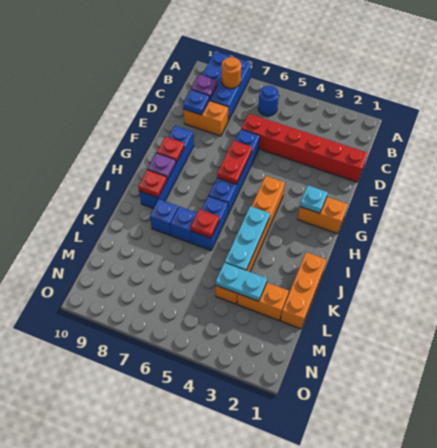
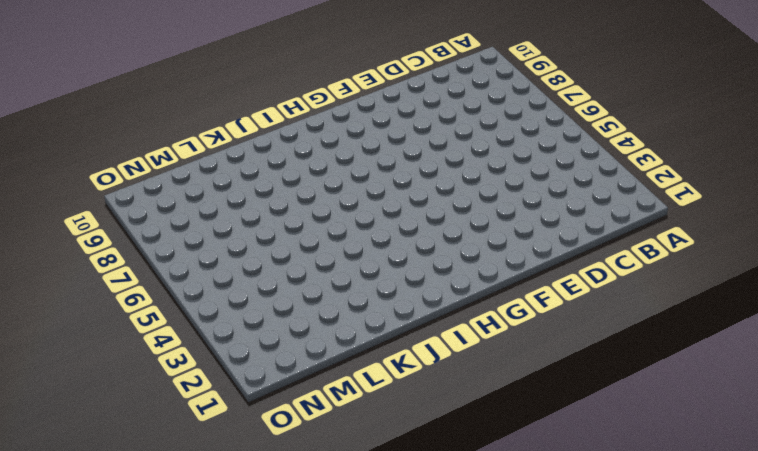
none -> blue 2x3 brick [202,51,251,121]
none -> blue 1x1 round brick [258,86,279,116]
none -> red 1x6 brick [242,114,367,182]

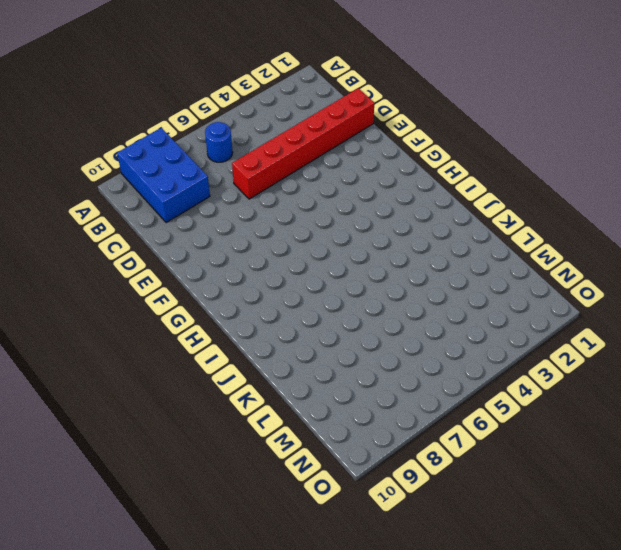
none -> orange 1x2 brick [184,101,228,136]
none -> blue 1x4 brick [209,129,260,214]
none -> blue 1x4 brick [139,126,194,209]

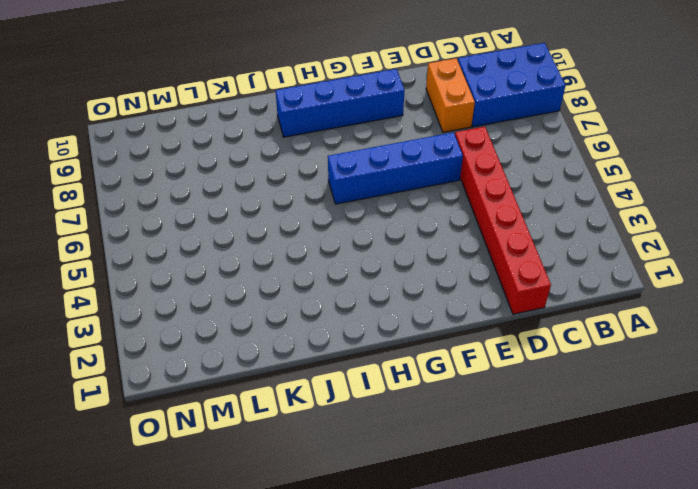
none -> blue 1x1 round brick [258,86,279,116]
none -> orange 1x2 brick [298,197,348,234]
none -> orange 1x6 brick [216,176,285,304]

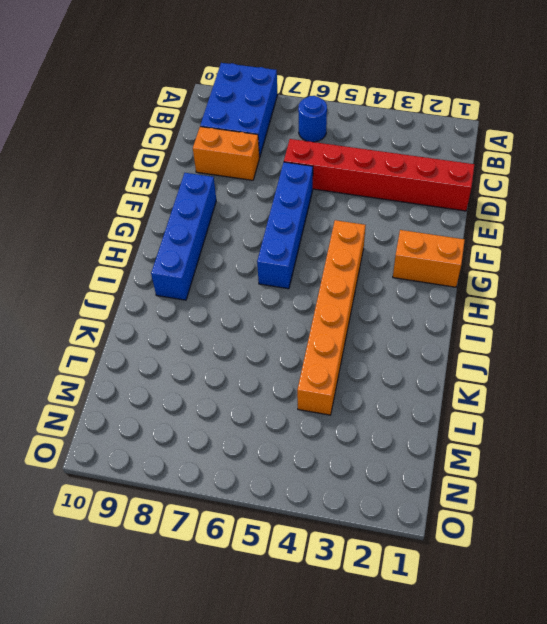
none -> blue 1x2 brick [191,196,228,250]
none -> orange 1x3 brick [280,252,326,329]
none -> blue 1x1 brick [170,206,197,243]

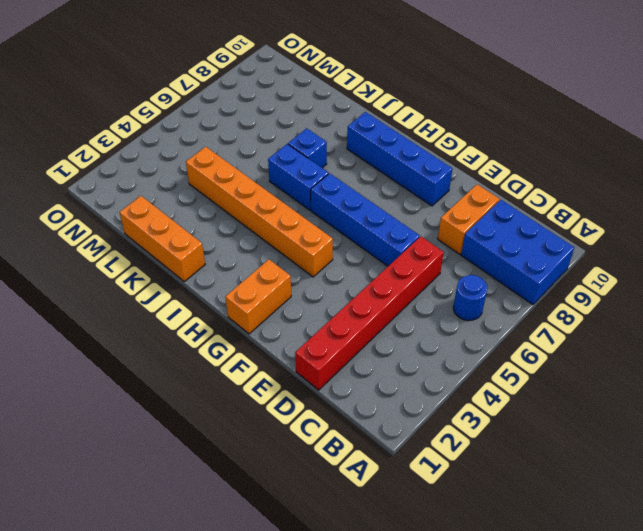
none -> blue 1x1 brick [150,199,178,236]
none -> orange 1x2 brick [237,283,289,320]
none -> orange 1x1 round brick [222,57,241,88]

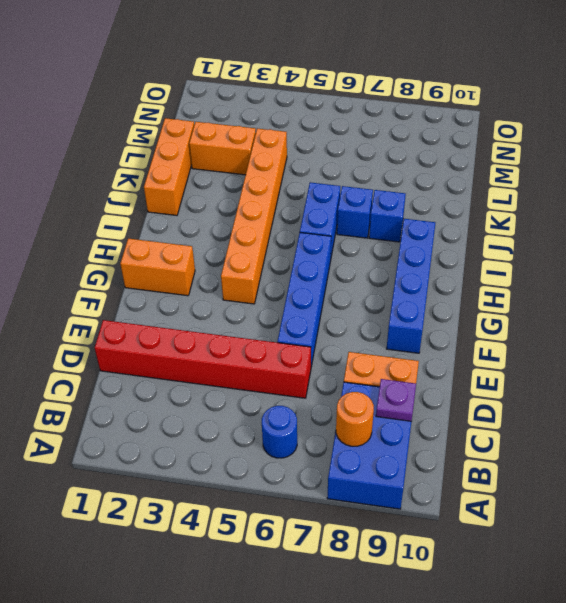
none -> blue 1x1 plate [183,89,210,115]
none -> red 1x2 plate [217,140,252,184]
none -> cyan 1x1 plate [300,185,328,213]

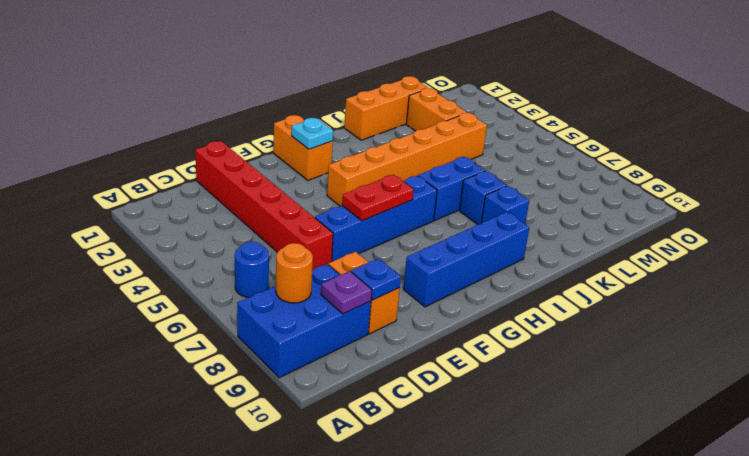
none -> red 1x1 plate [157,137,185,163]
none -> purple 1x1 plate [148,153,176,180]
none -> cyan 1x3 plate [225,206,270,270]

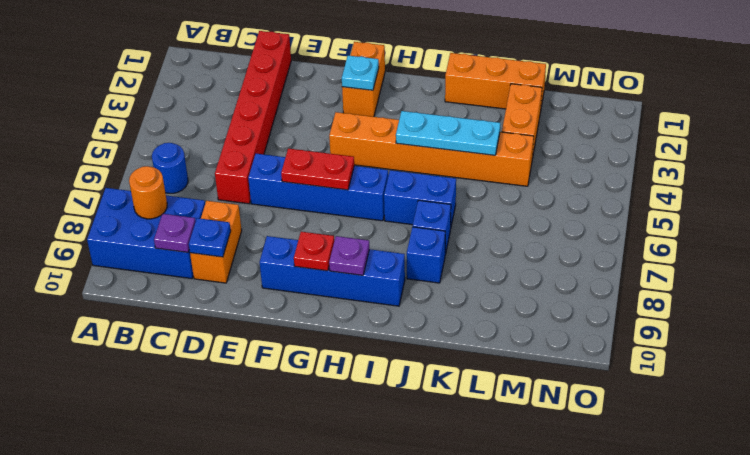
none -> red 1x1 plate [138,170,167,198]
none -> red 1x1 plate [191,209,219,238]
none -> cyan 1x2 plate [216,262,267,301]

